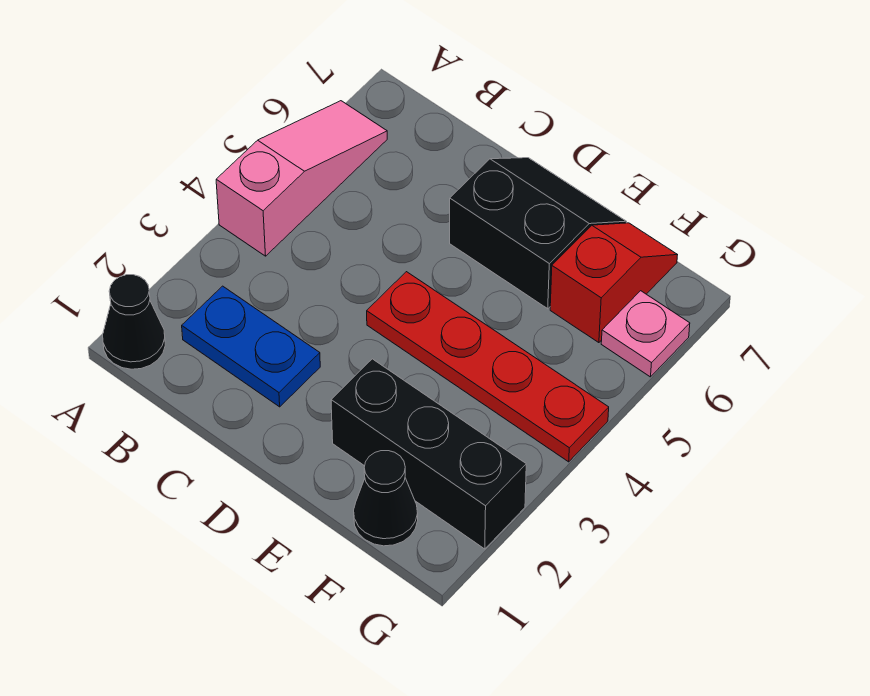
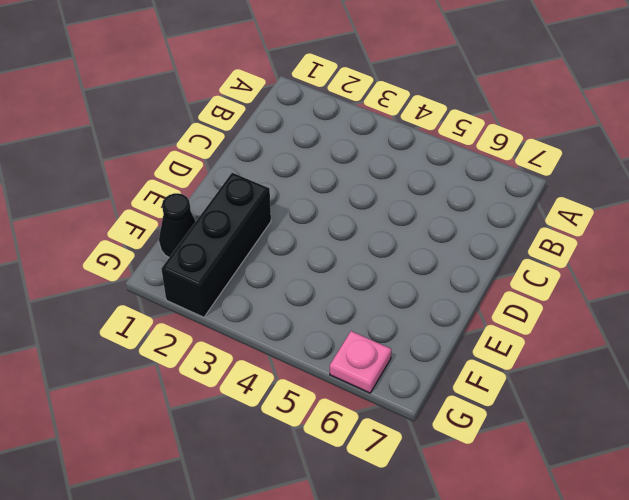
none -> black 1x1 cone [103,275,165,369]
none -> pink 1x3 slope [216,101,387,256]

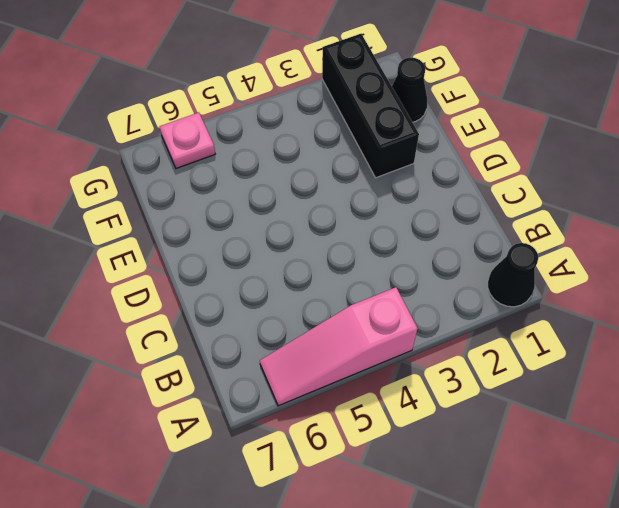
none -> blue 1x2 plate [182,286,320,407]
none -> red 1x4 plate [367,272,609,462]

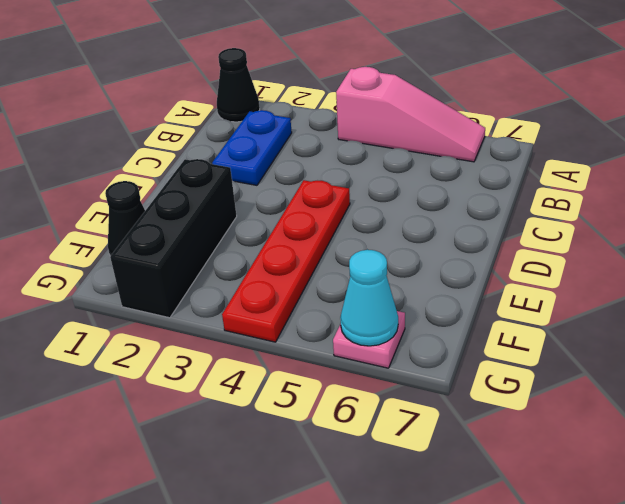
cyan 1x1 cone [340,250,398,346] -> none
none -> black 2x2 slope [450,158,627,309]
none -> red 1x2 slope [550,223,677,343]

